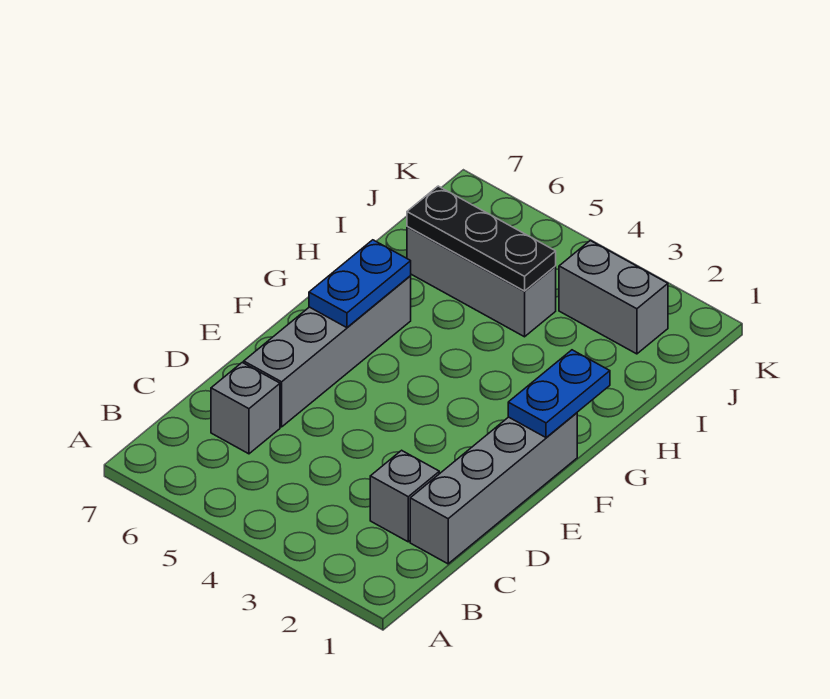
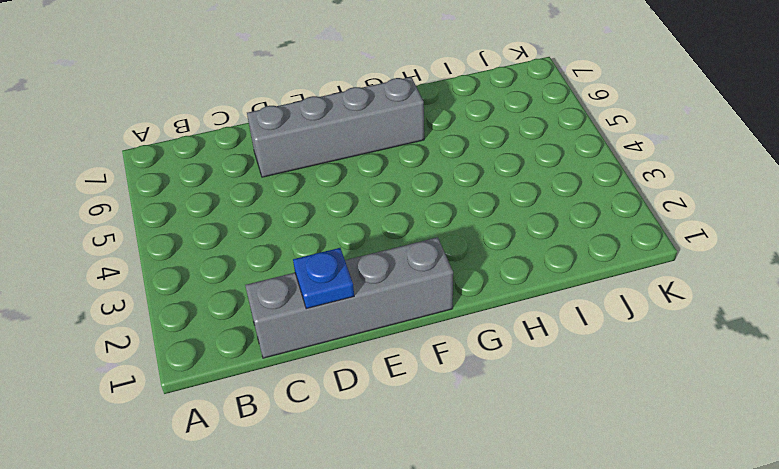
blue 1x1 plate [293,248,354,309] -> none
none -> grey 1x1 brick [370,450,439,542]
none -> grey 1x1 brick [211,362,280,454]

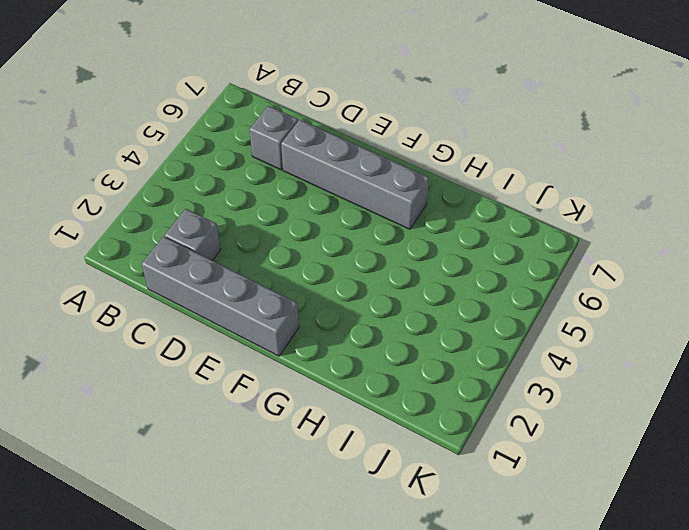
none -> grey 1x3 brick [407,227,556,337]
none -> grey 1x2 brick [559,241,668,354]

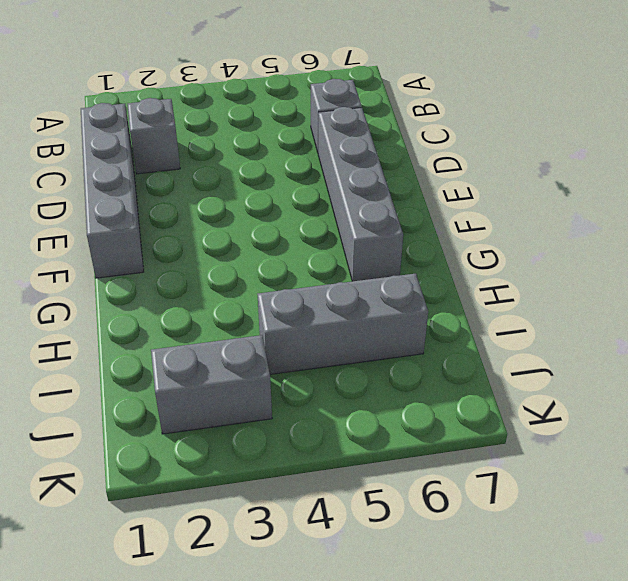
none -> blue 1x2 plate [508,350,610,438]
none -> blue 1x2 plate [309,240,411,328]

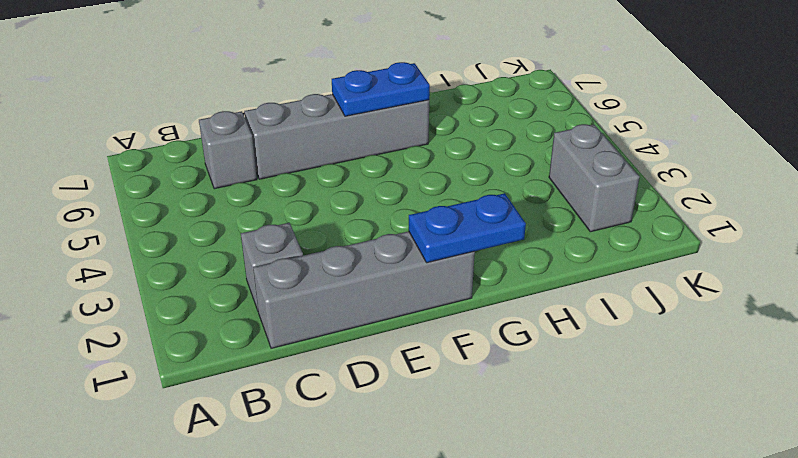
none -> grey 1x3 brick [407,227,556,337]
none -> black 1x3 plate [407,186,556,291]

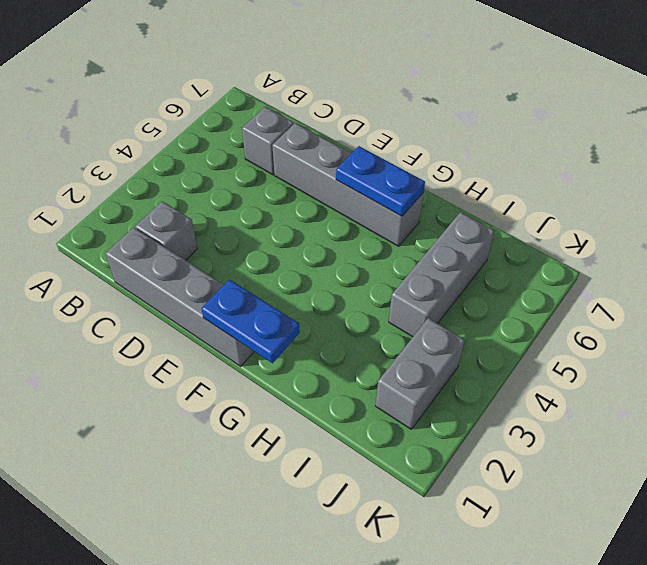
none -> black 1x3 plate [407,186,556,291]

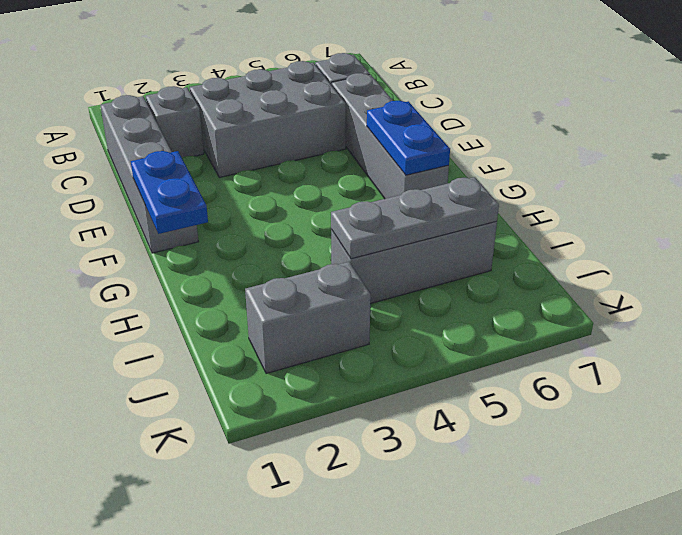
grey 2x3 brick [190,61,346,177] -> none
grey 1x3 plate [331,177,499,259] -> black 1x3 plate [407,186,556,291]

